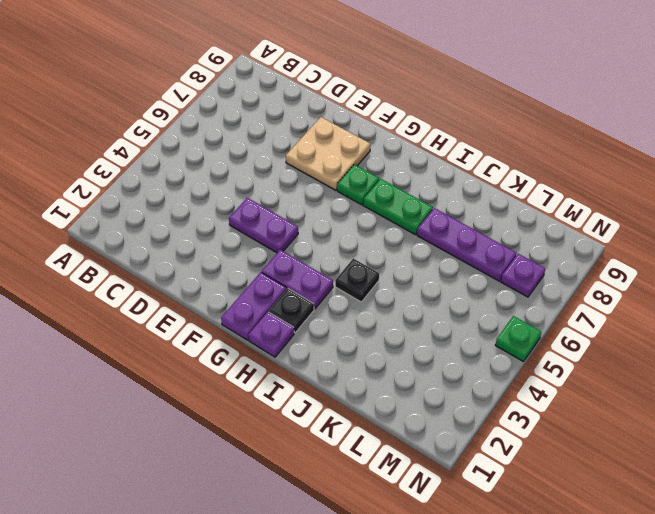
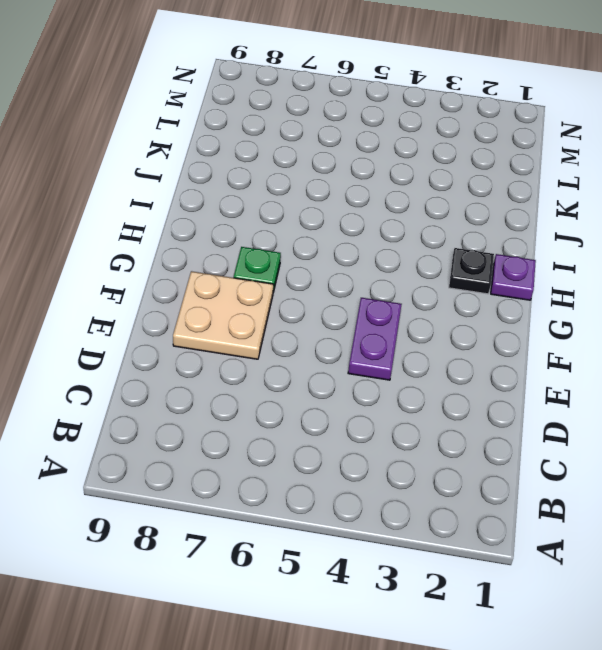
none -> purple 1x2 plate [221,272,286,340]
none -> purple 1x2 plate [262,250,333,309]
none -> green 1x2 plate [363,179,433,235]

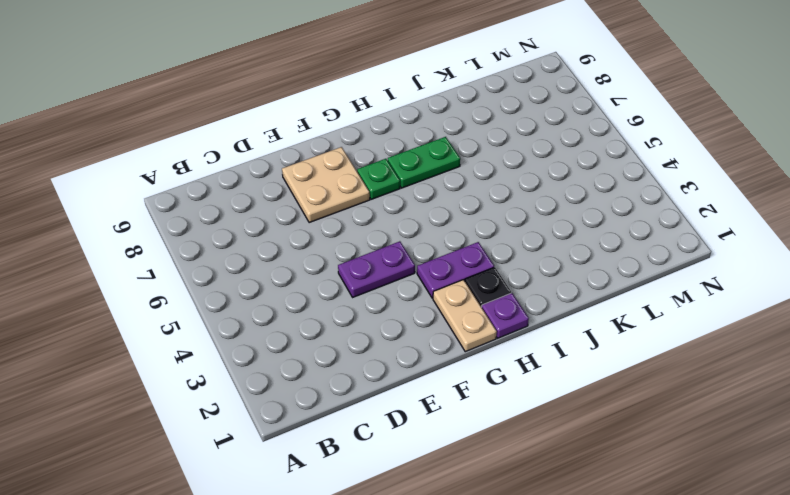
tan 1x2 plate [433,280,497,352] -> purple 1x2 plate [221,272,286,340]
none -> black 1x1 plate [335,258,379,302]
none -> purple 1x3 plate [417,208,517,281]
none -> purple 1x1 plate [501,254,545,297]

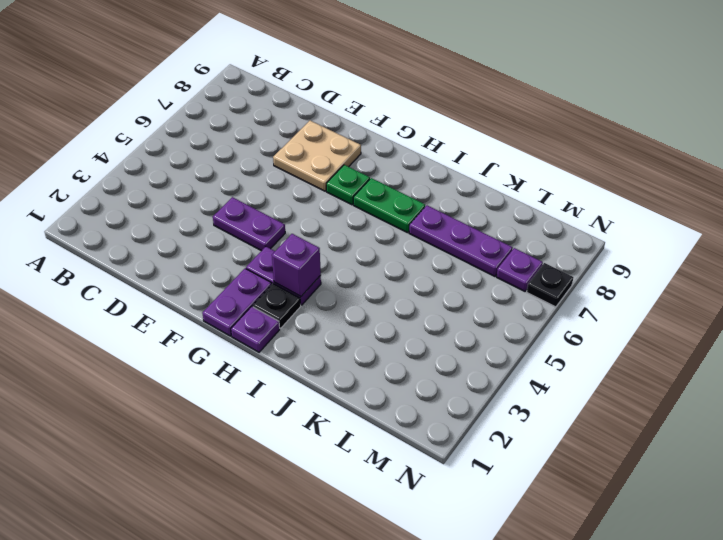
purple 1x1 brick [272,234,321,297] -> none
black 1x1 plate [527,263,573,307] -> black 1x1 plate moved to [335,258,379,302]
none -> green 1x1 plate [495,316,541,362]

